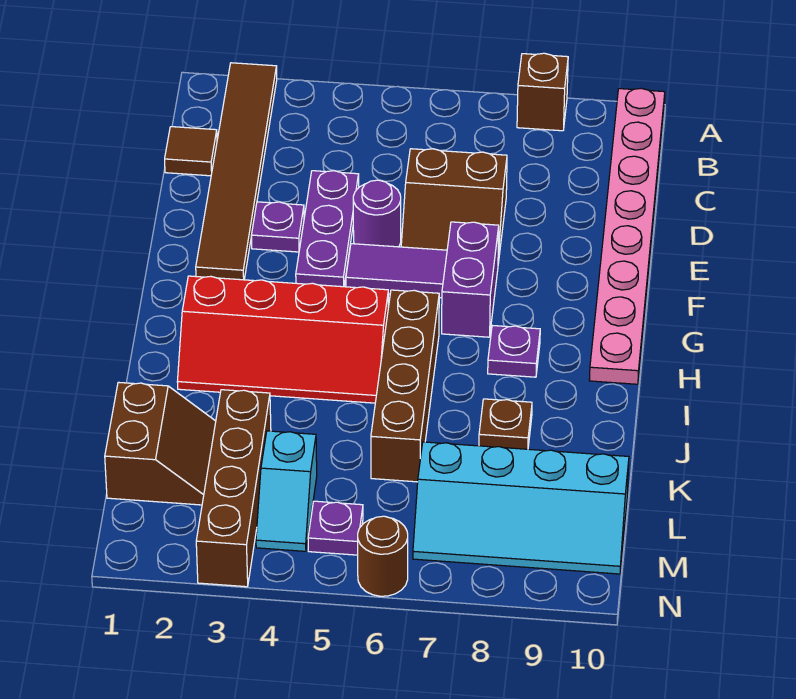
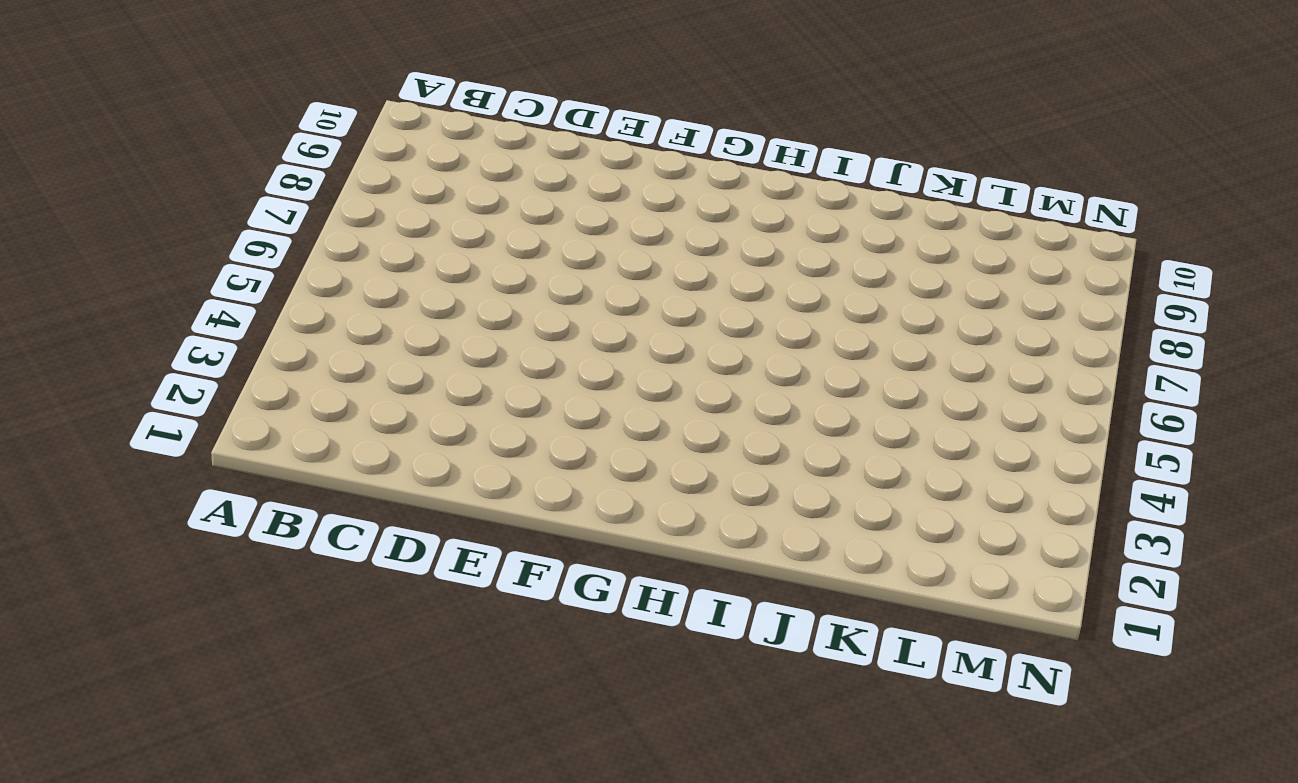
none -> brown 1x6 tile [196,63,277,280]
none -> brown 1x1 brick [517,53,568,131]
none -> pink 1x8 plate [589,88,665,384]

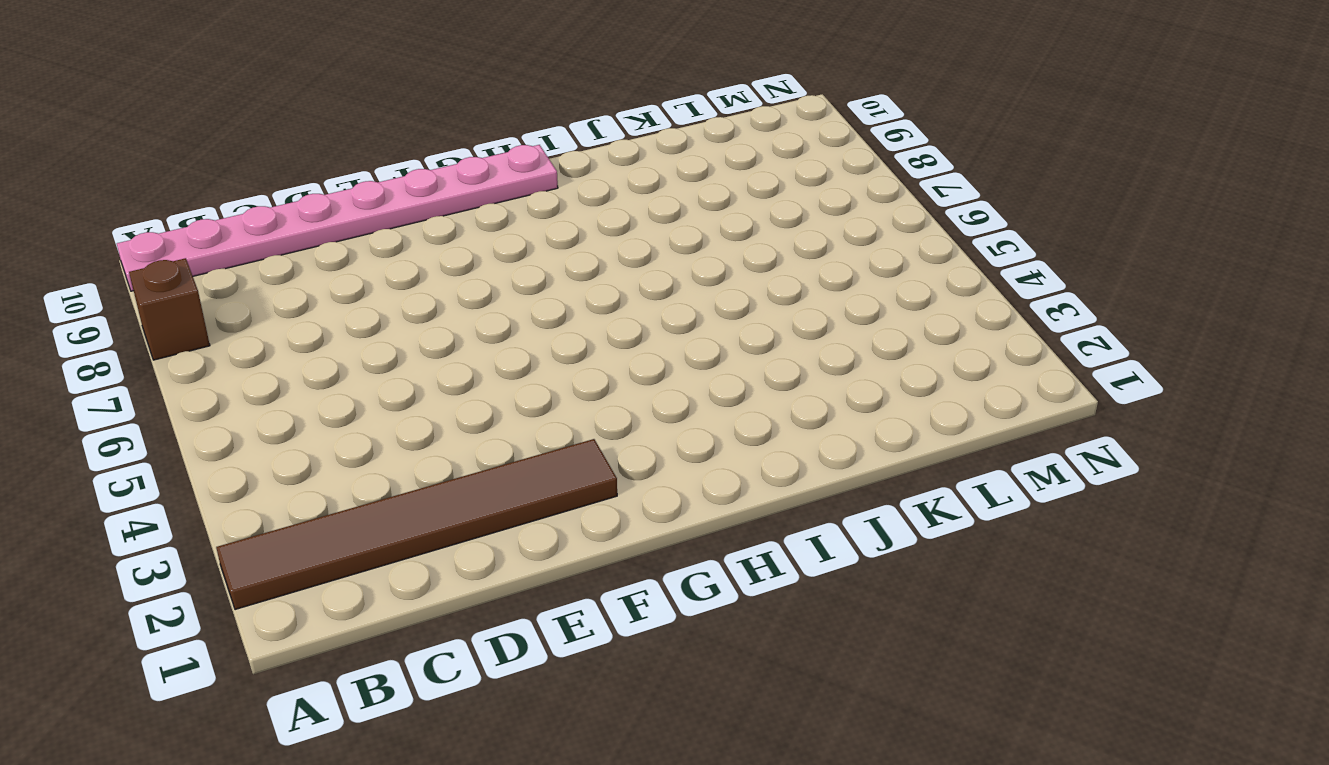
none -> brown 1x1 tile [165,127,217,176]
none -> purple 1x3 plate [296,171,359,287]
none -> brown 2x2 slope [401,149,507,263]

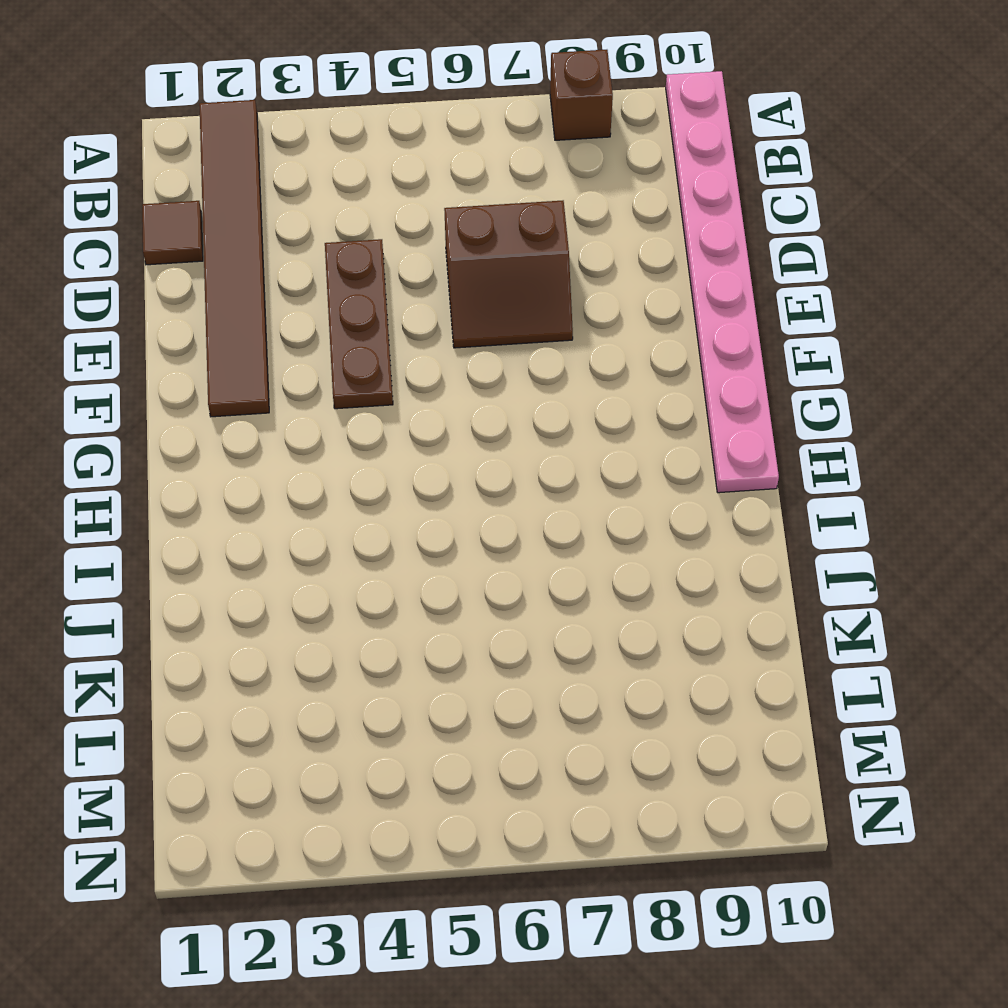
brown 1x3 plate [325,239,393,409] -> purple 1x3 plate [296,171,359,287]
none -> purple 1x1 plate [251,202,304,252]
none -> purple 1x1 round brick [353,180,401,247]
none -> purple 1x2 tile [346,244,447,298]

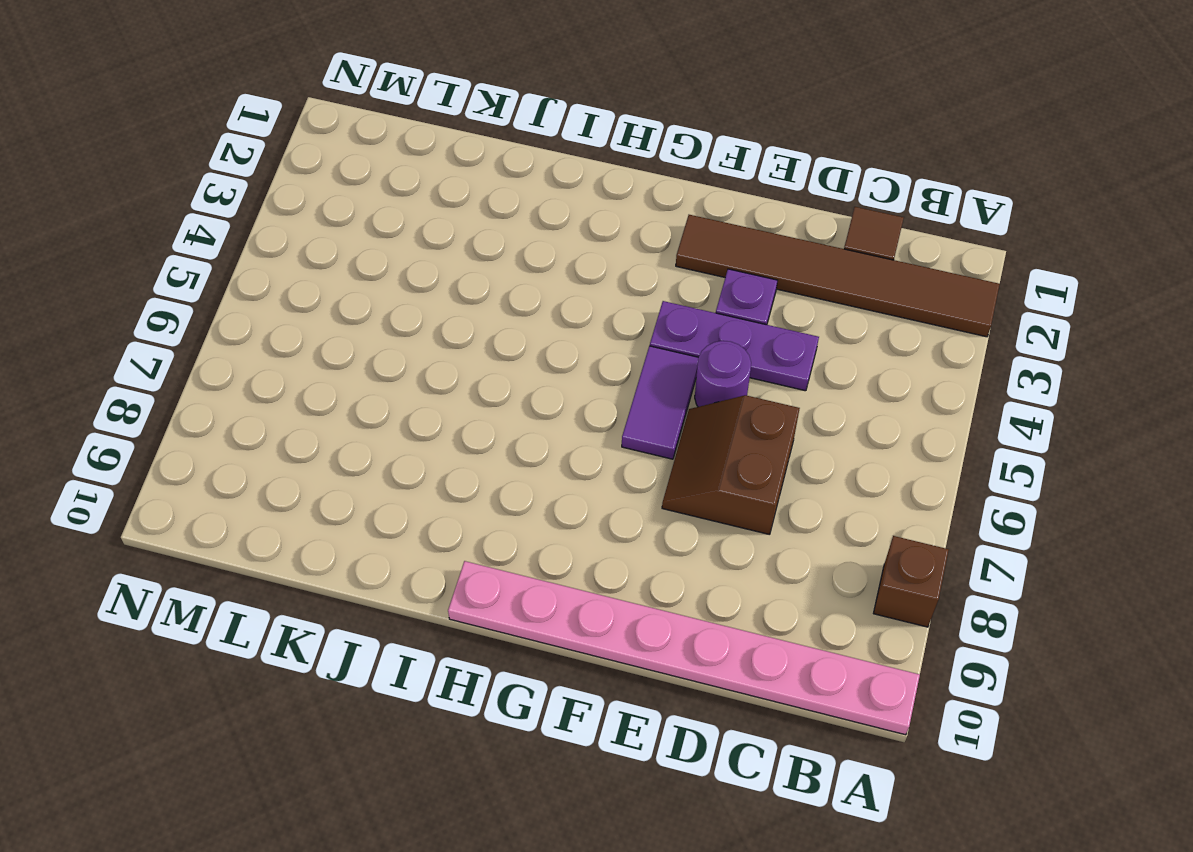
none -> purple 1x2 brick [442,222,499,337]
none -> red 2x4 slope [177,276,388,403]
none -> brown 1x4 brick [371,290,439,482]

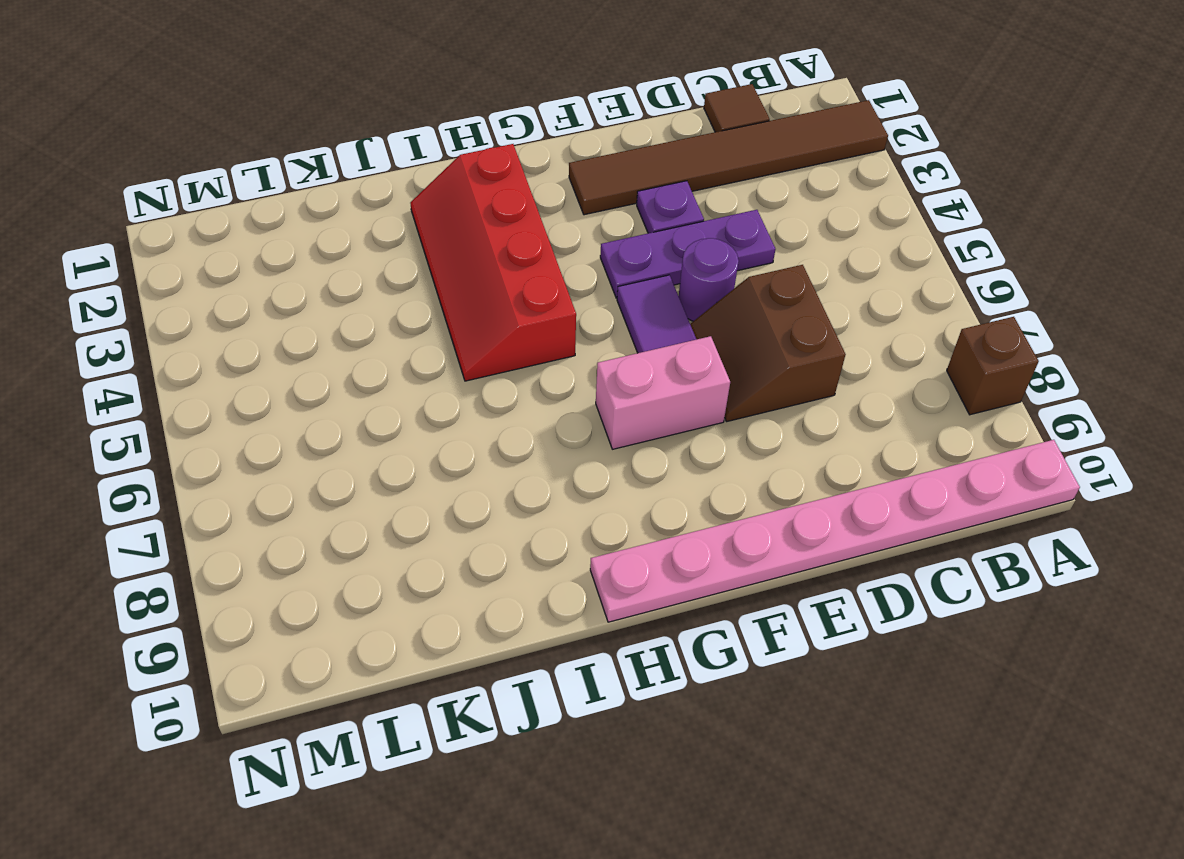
pink 1x2 brick [596,336,730,449] -> purple 1x2 brick [442,222,499,337]
none -> brown 1x4 brick [371,290,439,482]
none -> purple 1x1 plate [488,326,540,377]
none -> brown 1x1 plate [479,399,532,449]

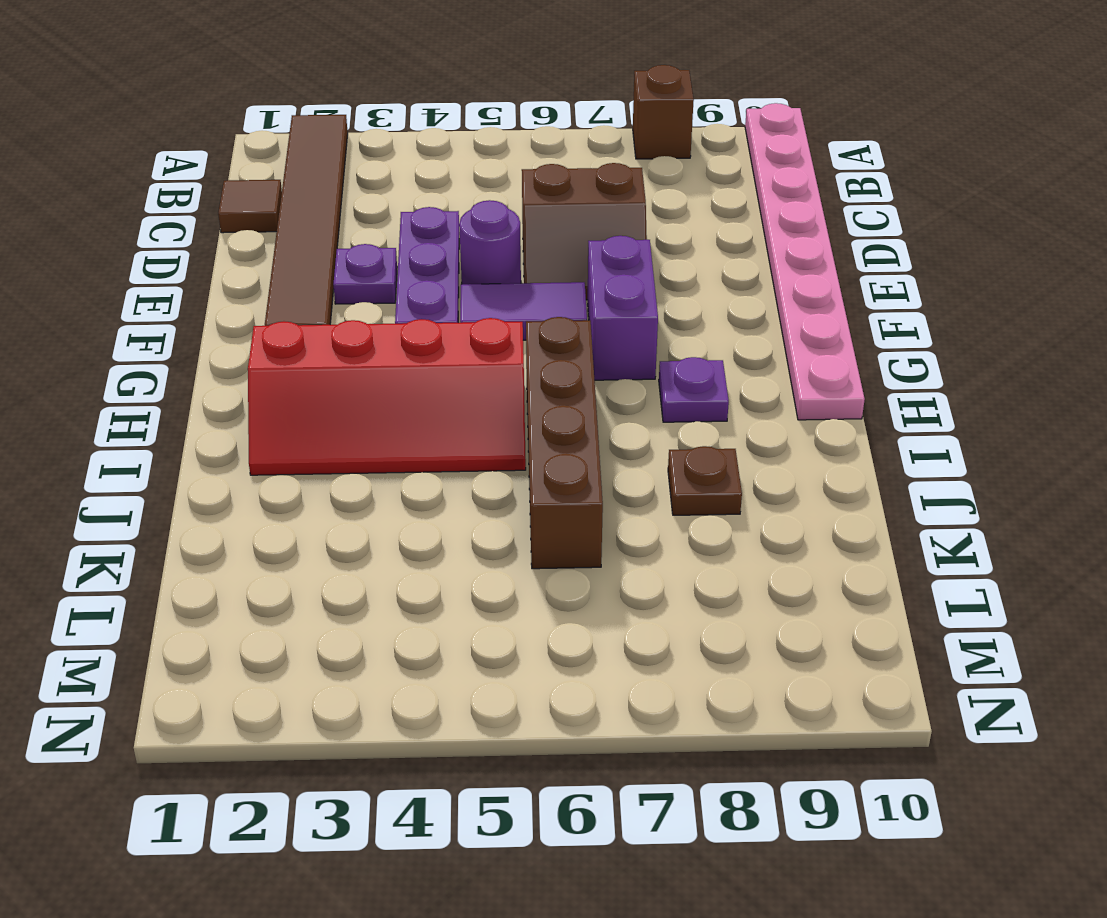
none -> brown 2x2 slope [105,382,216,505]
none -> brown 1x4 brick [196,390,271,587]
none -> cyan 1x2 slope [256,431,317,551]

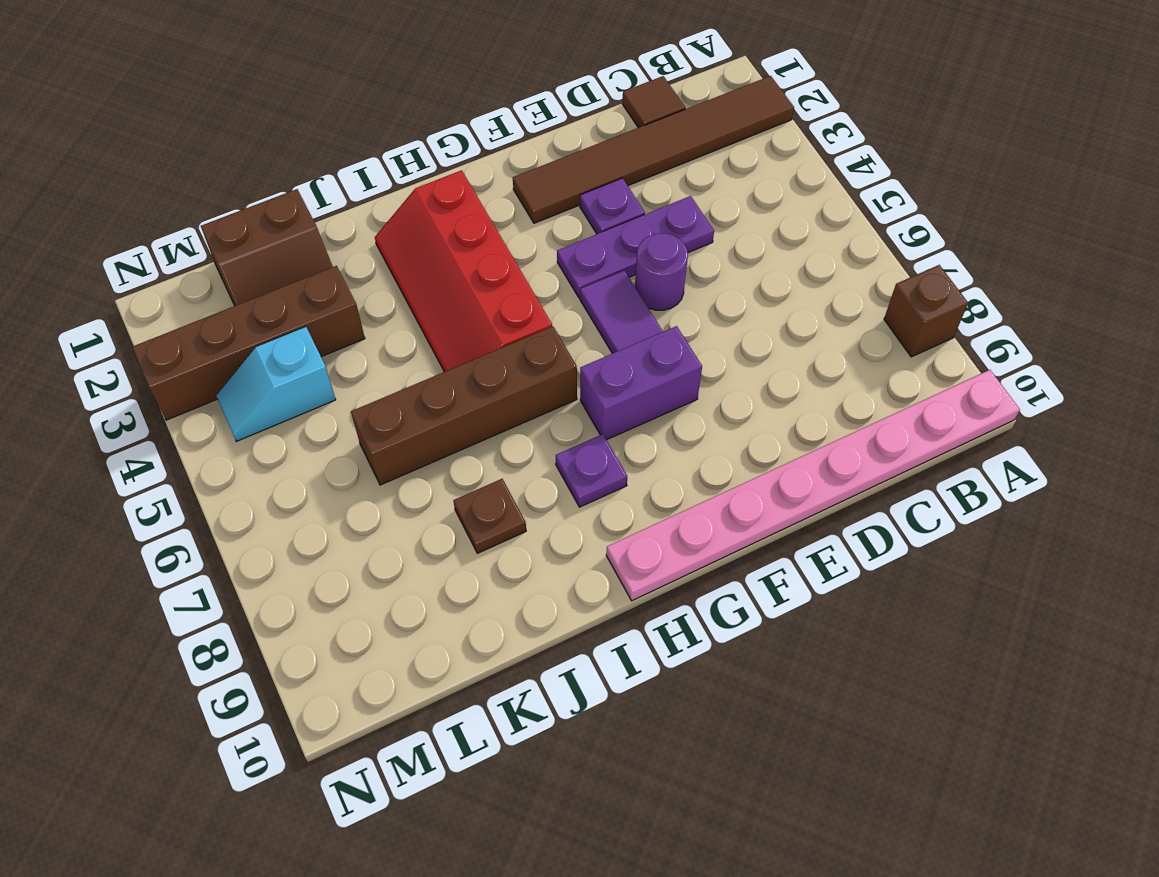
none -> brown 2x2 slope [401,149,507,263]
none -> cyan 2x4 slope [413,442,629,574]
none -> purple 1x1 plate [308,501,363,555]

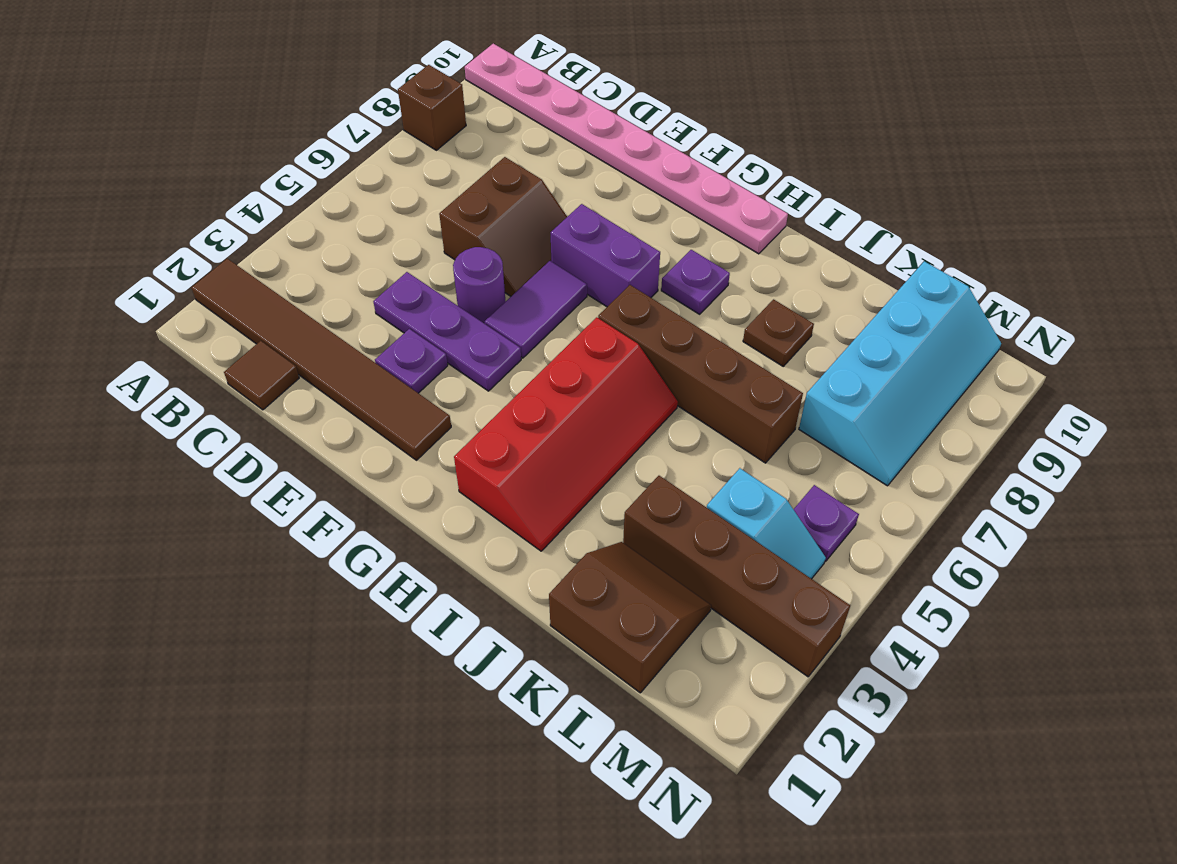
none -> brown 1x1 round brick [358,516,408,596]

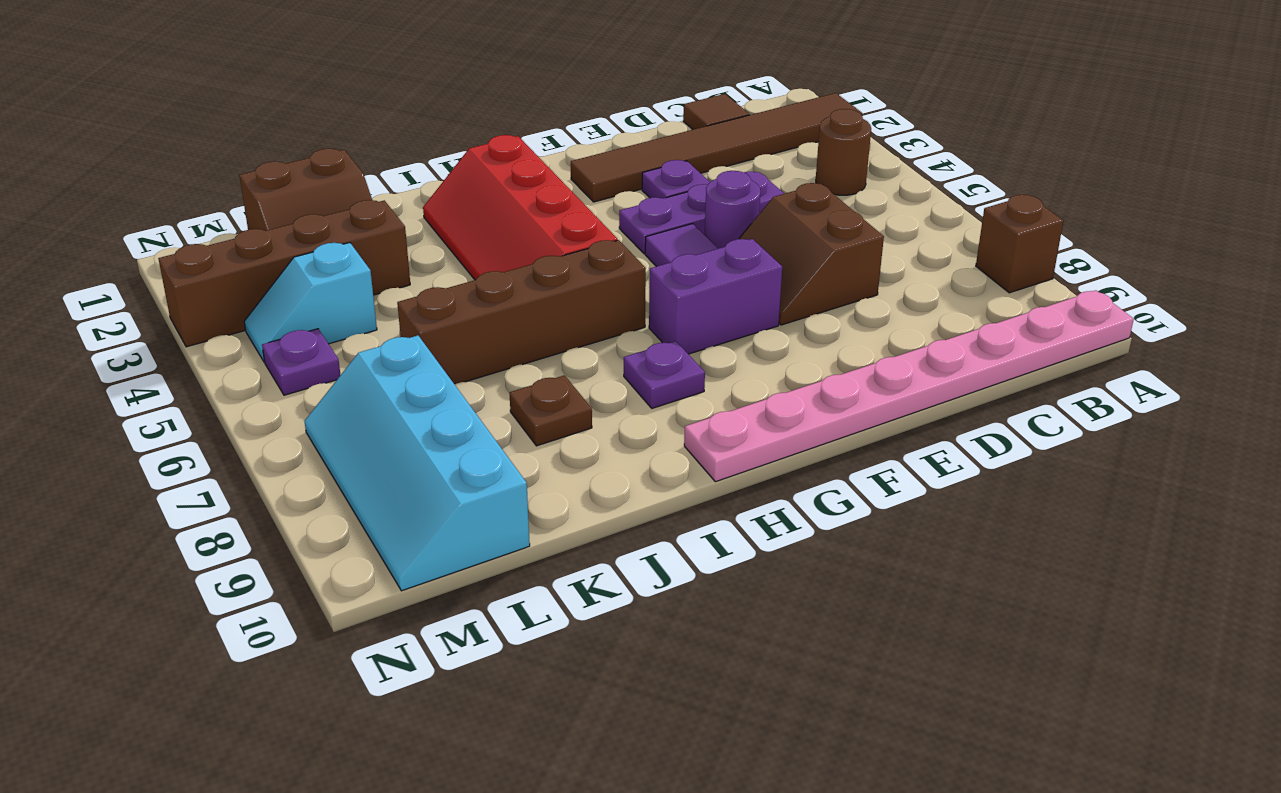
brown 1x1 round brick [816,109,871,195] -> brown 1x1 round brick moved to [358,516,408,596]

